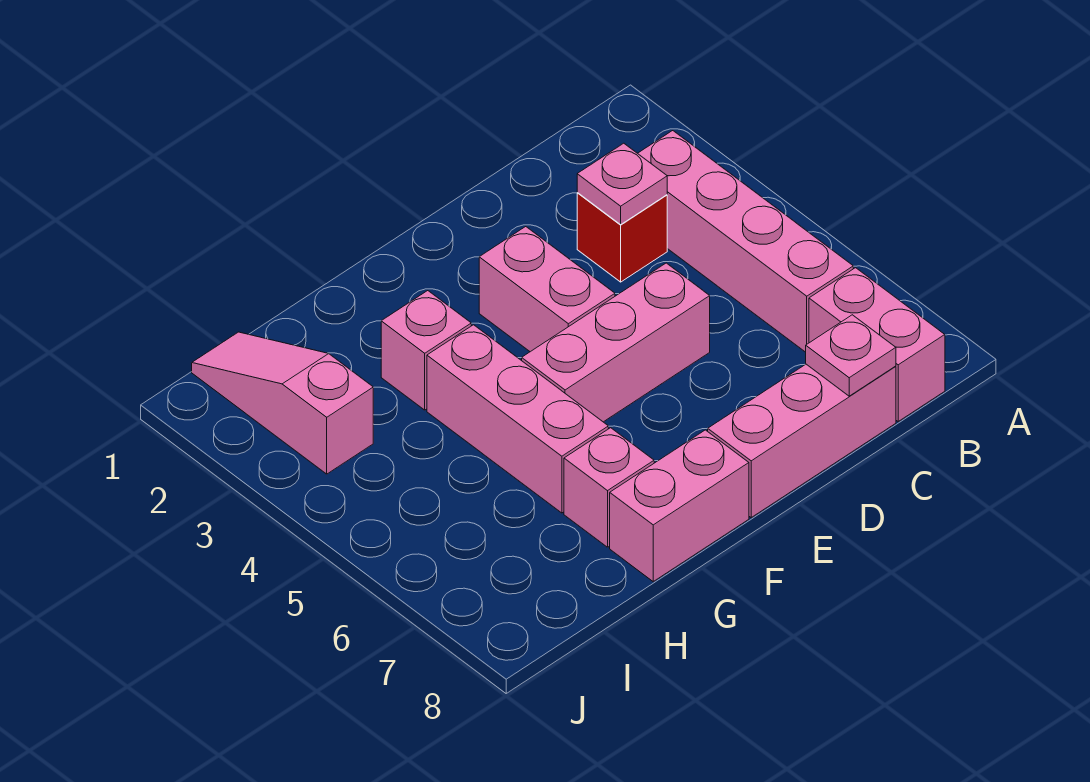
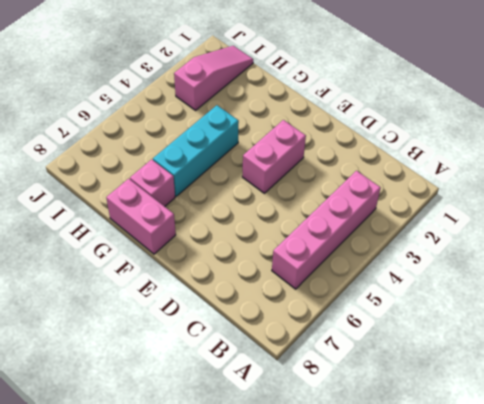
cyan 1x3 brick [153,105,239,196] -> pink 1x3 brick [427,325,608,513]
none -> pink 1x2 brick [809,268,945,421]
none -> red 1x1 brick [577,193,667,282]
none -> pink 1x3 brick [708,364,896,517]

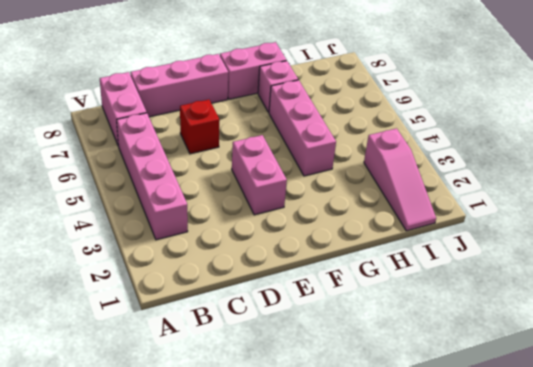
red 1x1 brick [180,100,220,154] -> red 1x1 brick moved to [577,193,667,282]
none -> pink 1x3 brick [522,263,710,422]
none -> pink 1x1 brick [381,291,471,410]
none -> pink 1x1 plate [577,143,667,224]

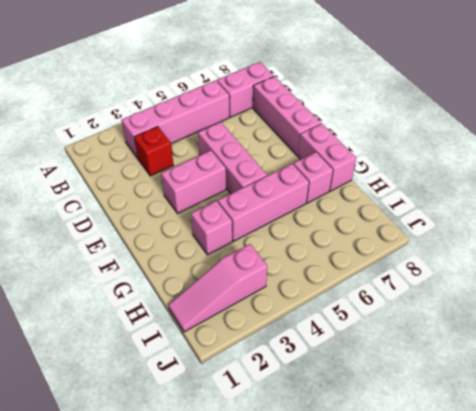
none -> pink 1x1 plate [577,143,667,224]
none -> pink 1x1 plate [806,315,896,396]

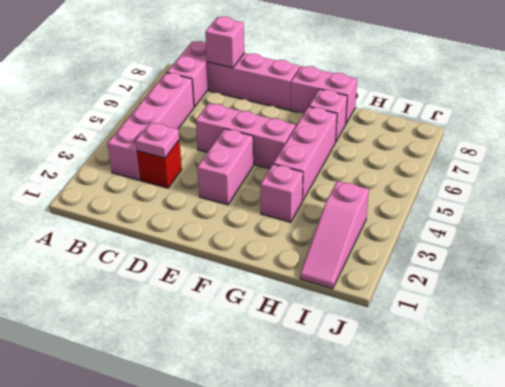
pink 1x1 brick [205,17,244,68] -> pink 1x1 plate [806,315,896,396]

